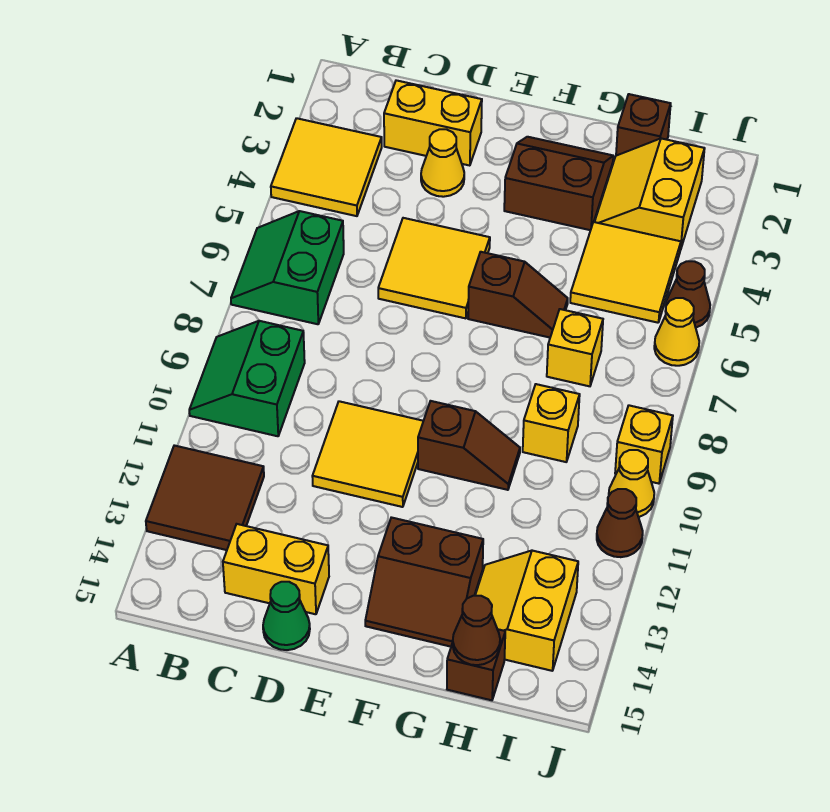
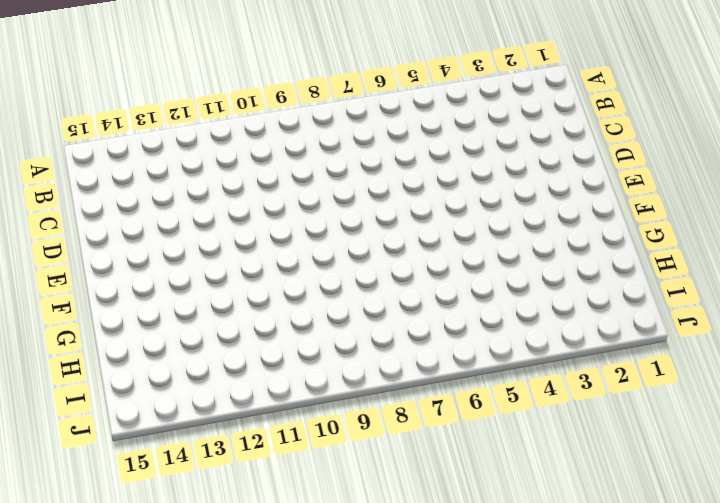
none -> yellow 2x2 tile [271,118,382,216]
none -> green 2x2 slope [231,211,344,324]
none -> green 2x2 slope [189,321,305,436]

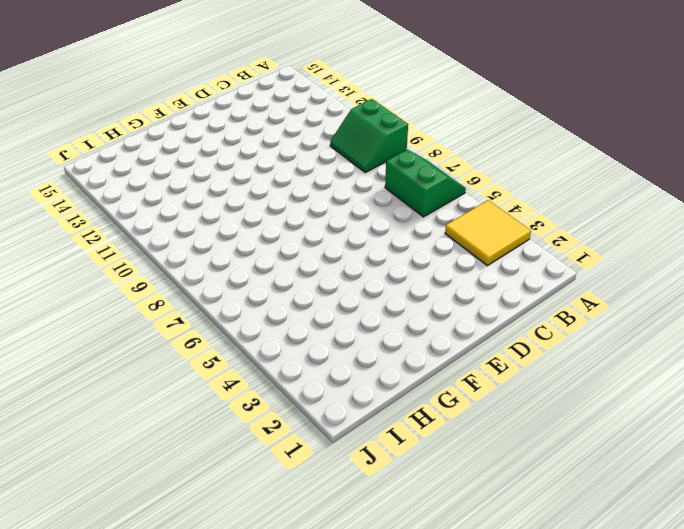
green 2x2 slope [330,99,408,172] -> green 2x2 slope turned to [189,321,305,436]
none -> brown 2x2 tile [146,445,264,550]
none -> yellow 1x2 brick [384,80,482,166]
none -> yellow 1x2 brick [223,524,329,614]

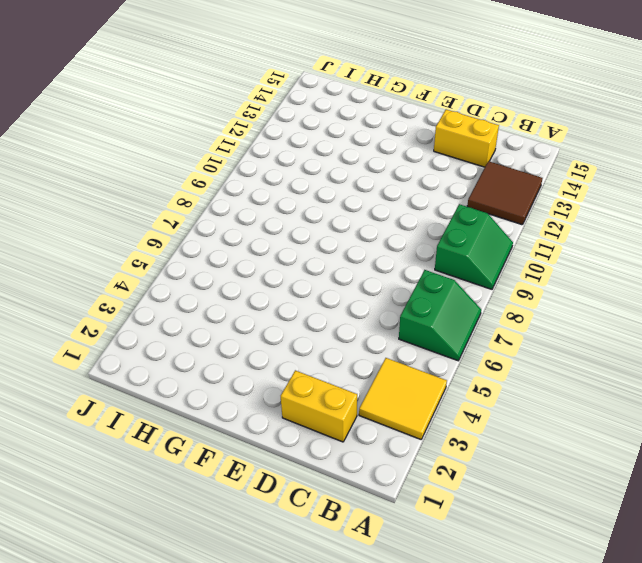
none -> yellow 1x1 cone [421,129,464,197]
none -> yellow 2x2 tile [378,218,490,318]
none -> yellow 2x2 tile [312,401,423,507]

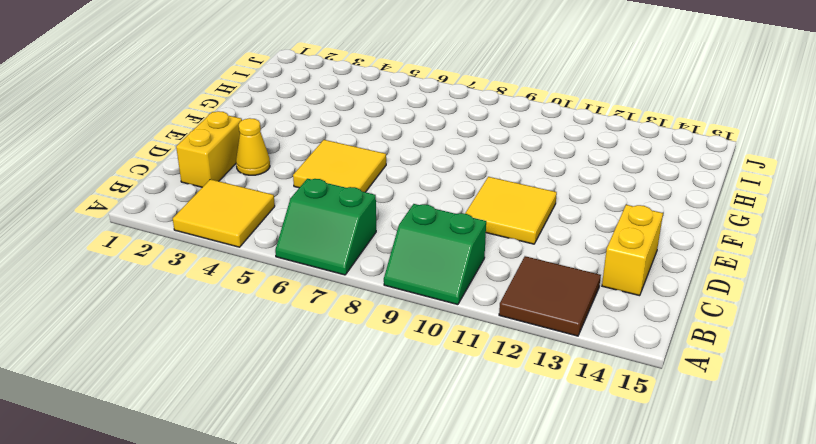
none -> green 1x1 cone [263,582,310,650]
none -> brown 2x2 slope [504,137,613,230]
none -> brown 1x2 slope [468,252,568,338]

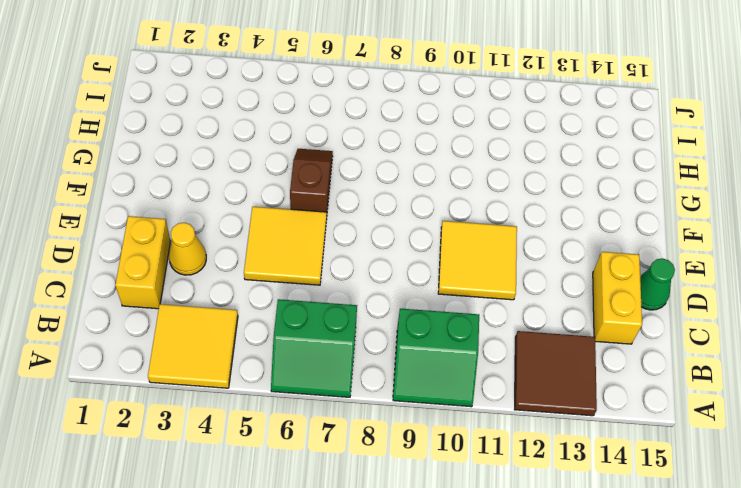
none -> brown 2x2 slope [504,137,613,230]
none -> brown 1x2 slope [418,401,520,490]
none -> brown 2x2 slope [365,517,483,647]

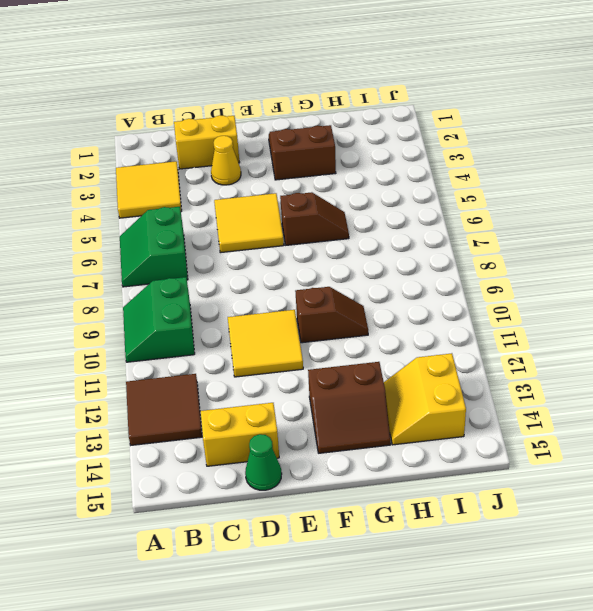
none -> brown 1x1 brick [616,94,671,156]
none -> yellow 2x2 slope [595,138,705,250]
none -> yellow 2x2 tile [570,222,681,323]

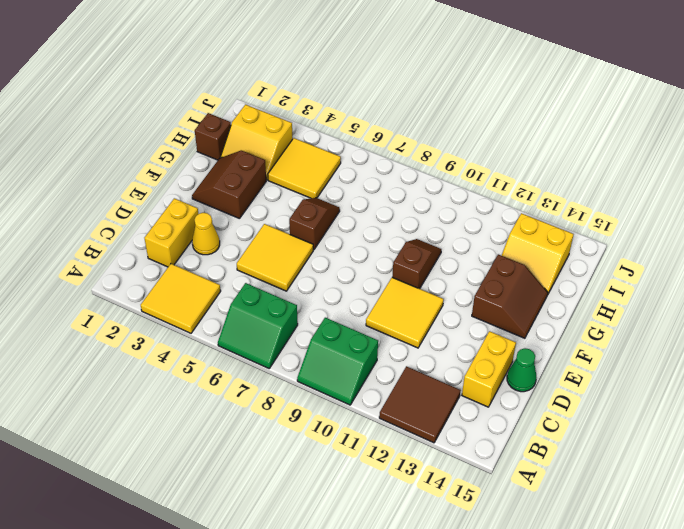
none -> yellow 1x1 brick [547,309,603,386]
none -> yellow 1x1 brick [523,384,580,462]
none -> brown 1x1 brick [447,629,505,700]

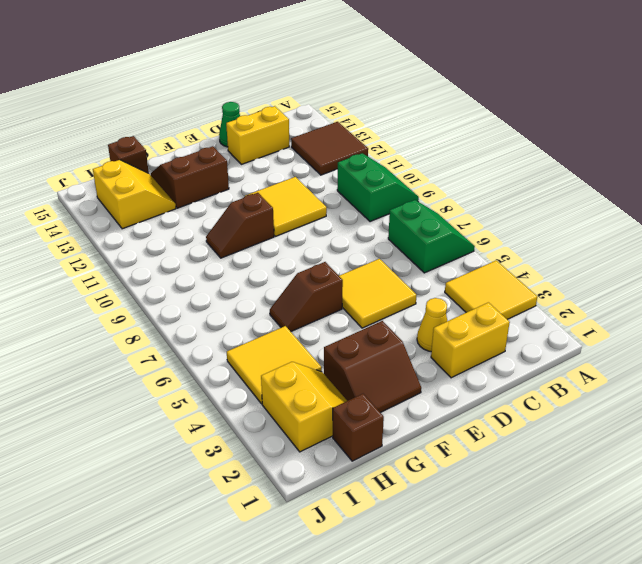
none -> yellow 1x1 brick [547,309,603,386]
none -> yellow 1x1 brick [523,384,580,462]
none -> brown 1x1 cone [666,261,710,328]

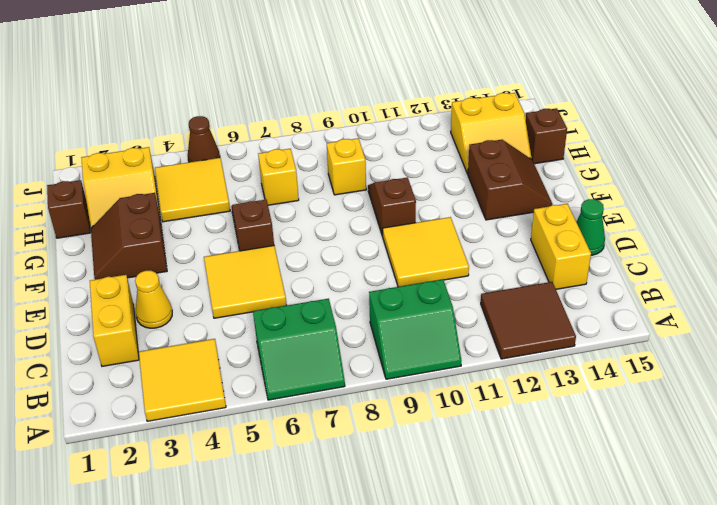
none -> yellow 1x1 cone [654,298,699,366]
none -> yellow 1x1 brick [615,405,673,484]
none -> yellow 1x1 cone [609,450,654,517]

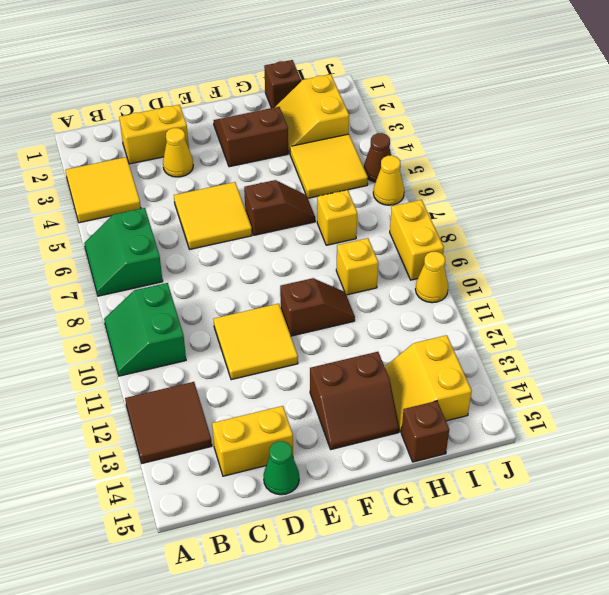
yellow 1x2 brick [390,200,444,280] -> yellow 1x1 brick [615,405,673,484]
none -> brown 1x1 cone [597,489,643,557]
none -> brown 1x1 cone [453,596,500,665]

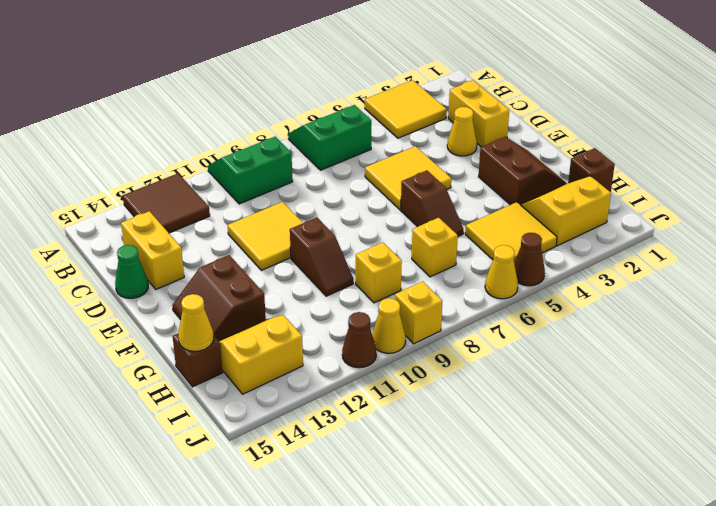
yellow 1x1 cone [178,294,214,351] -> brown 1x1 cone [453,596,500,665]

